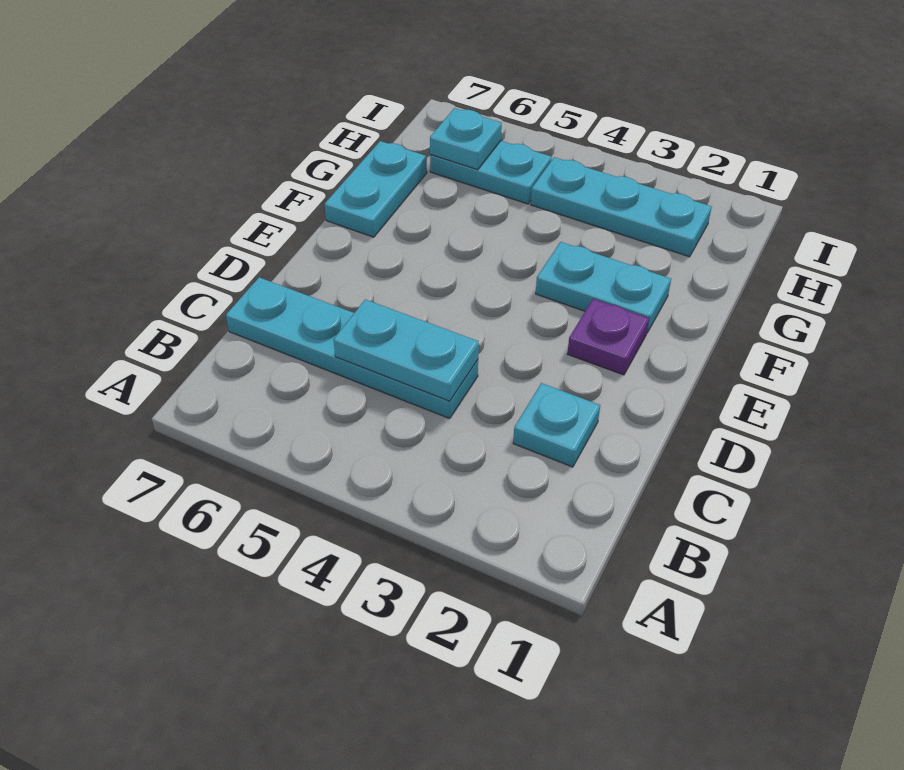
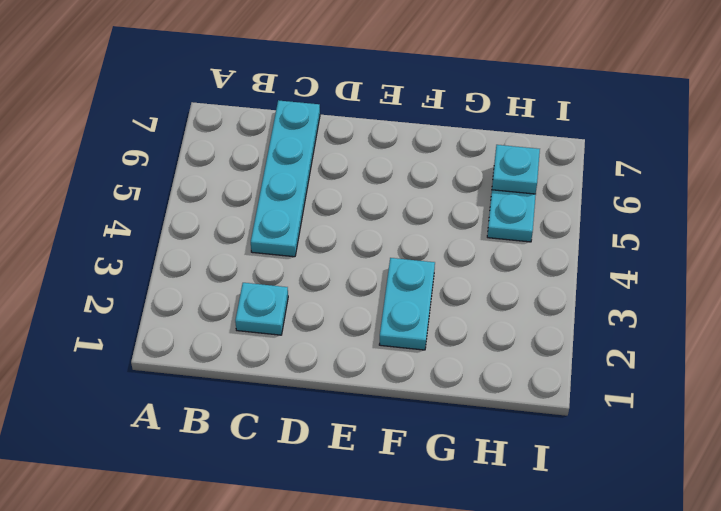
none -> purple 1x1 plate [567,299,649,375]
none -> cyan 1x2 plate [325,141,427,237]

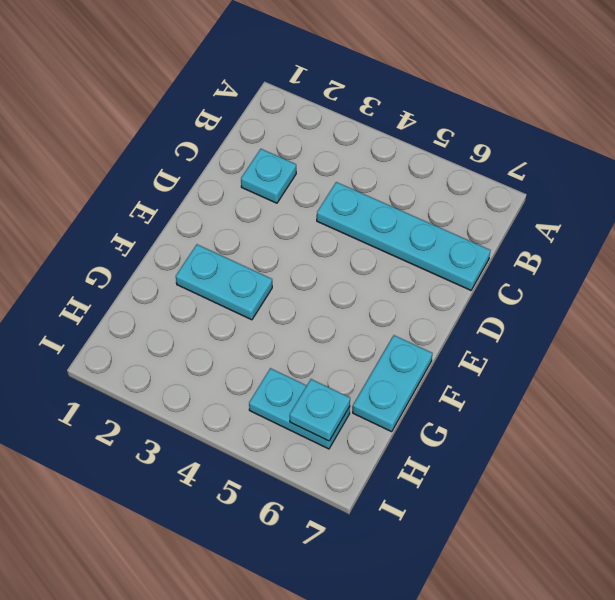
none -> purple 1x1 plate [567,299,649,375]
none -> cyan 1x3 plate [531,157,712,257]

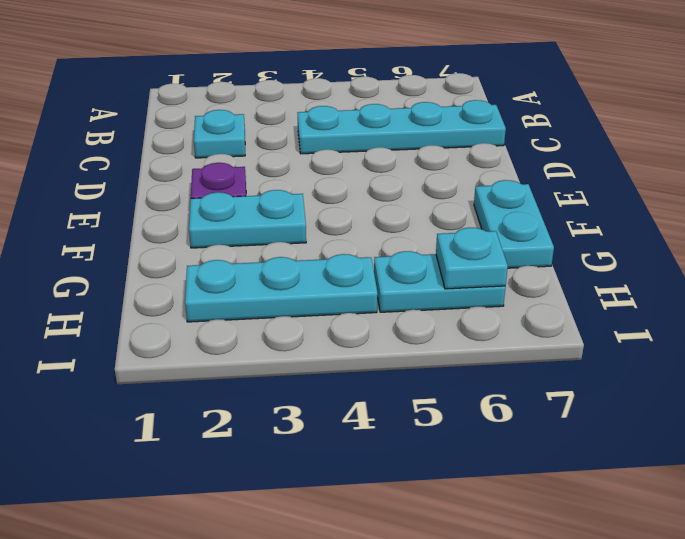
none -> cyan 1x2 plate [334,299,479,401]

